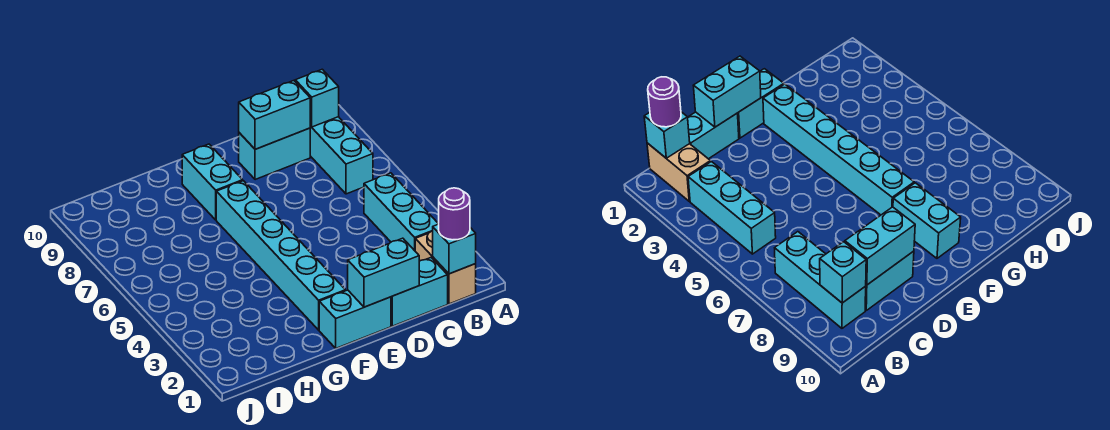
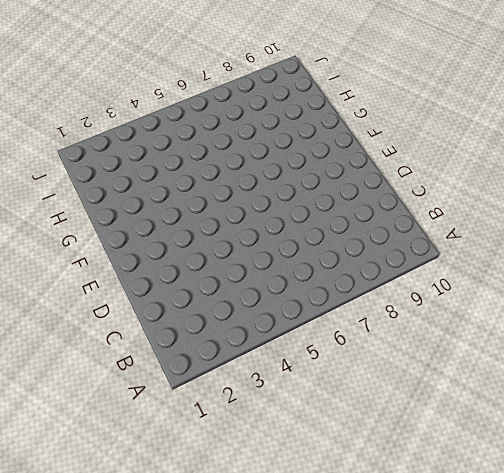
none -> tan 1x2 brick [415,231,476,304]
none -> cyan 1x3 brick [364,173,438,251]
none -> cyan 1x3 brick [310,117,373,194]

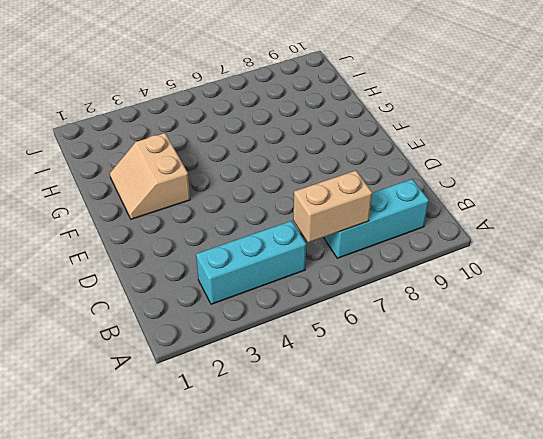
tan 1x2 brick [293,171,372,243] -> tan 1x2 brick moved to [415,231,476,304]
tan 2x2 slope [110,133,190,219] -> cyan 1x6 brick [216,181,345,330]
none -> cyan 1x2 brick [391,258,448,326]
none -> cyan 1x2 brick [239,128,310,180]
none -> cyan 1x2 brick [319,290,391,348]

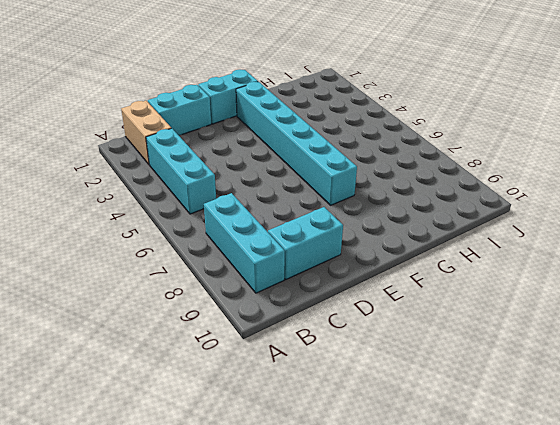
none -> cyan 1x2 brick [182,144,243,220]
none -> cyan 1x1 brick [433,224,476,274]
none -> cyan 1x1 brick [295,69,339,127]

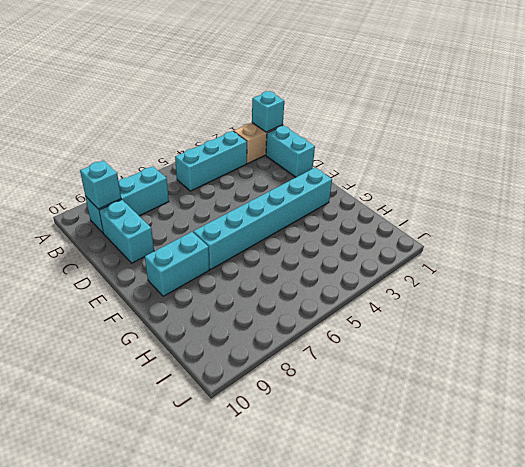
none -> cyan 1x2 brick [319,290,391,348]
none -> cyan 1x2 brick [239,81,310,149]
none -> cyan 1x2 brick [348,238,419,307]

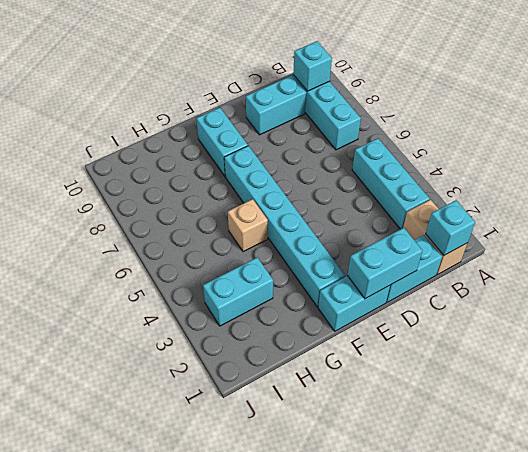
tan 1x1 brick [228,199,268,252] -> none
cyan 1x2 brick [203,257,273,326] -> cyan 1x2 brick moved to [239,81,310,149]
none -> purple 1x1 round brick [439,188,470,240]

